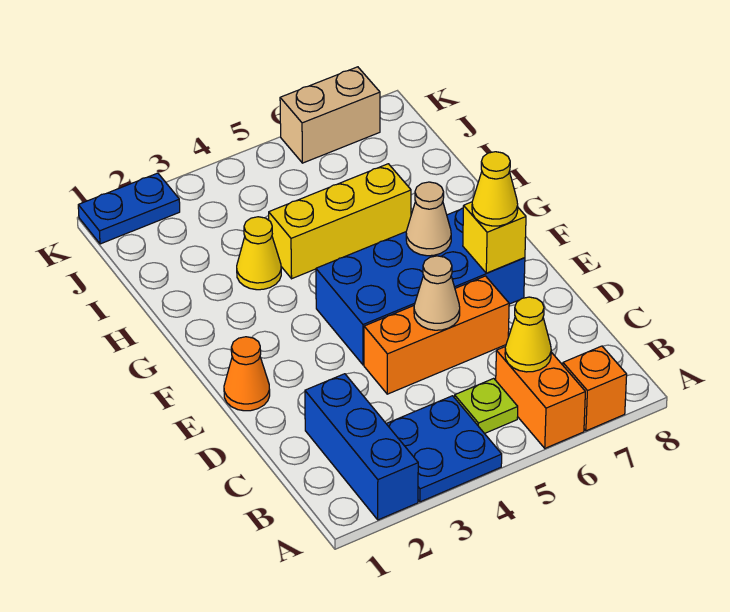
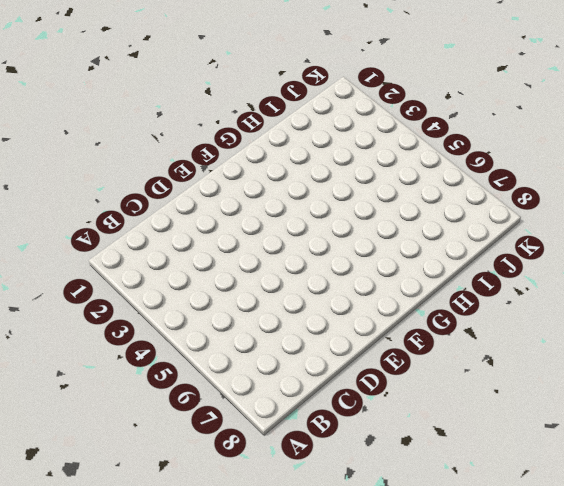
none -> blue 1x3 brick [305,374,418,520]
none -> blue 2x2 plate [387,396,502,502]
none -> orange 1x2 brick [496,347,585,448]

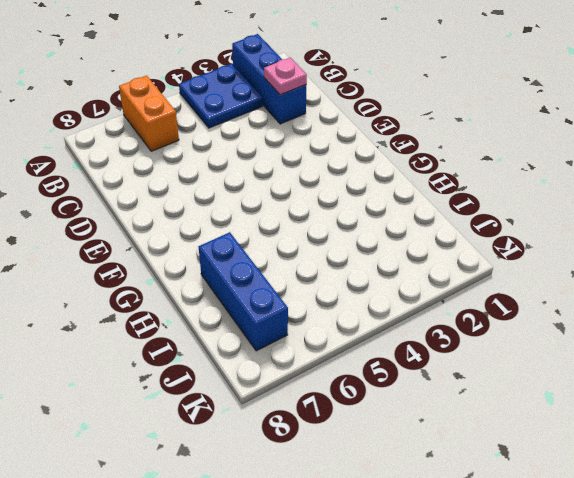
pink 1x1 plate [264,58,307,95] -> none
blue 1x3 brick [199,232,288,351] -> none
none -> orange 1x1 brick [563,346,627,431]
none -> lime 1x1 plate [455,378,518,434]
none -> orange 1x3 brick [364,276,509,394]

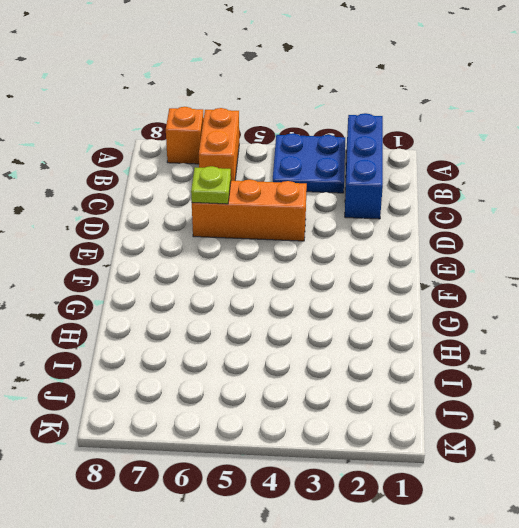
lime 1x1 plate [191,166,231,204] -> lime 1x1 plate moved to [455,378,518,434]
none -> orange 1x1 cone [224,337,270,411]
none -> blue 2x4 brick [316,208,525,365]
none -> yellow 1x1 cone [237,217,281,290]

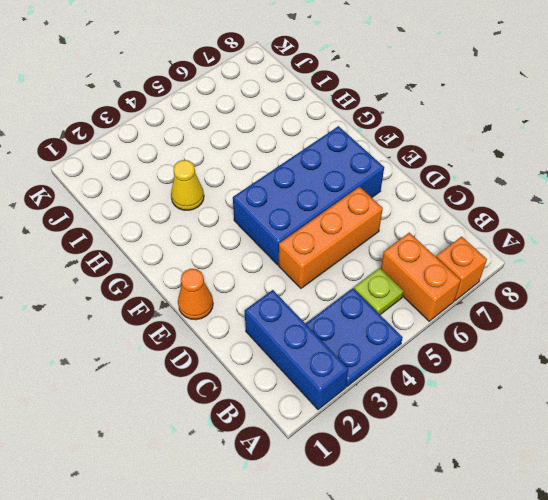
none -> yellow 1x3 brick [269,164,411,279]
none -> blue 1x2 plate [78,173,180,244]
none -> tan 1x2 brick [280,67,380,163]

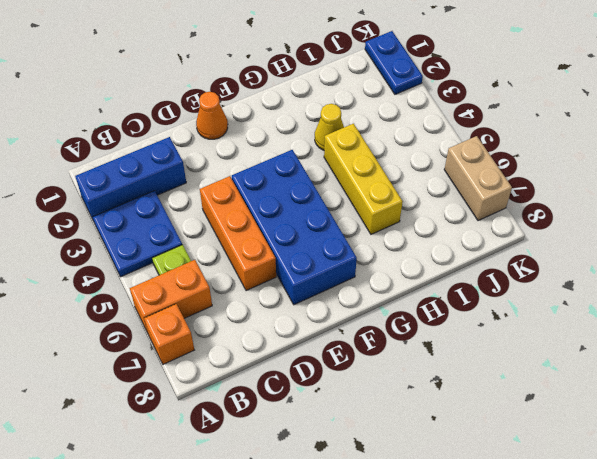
none -> yellow 1x1 cone [505,297,551,372]
none -> tan 1x1 cone [414,256,460,330]
none -> yellow 1x1 brick [463,202,526,273]

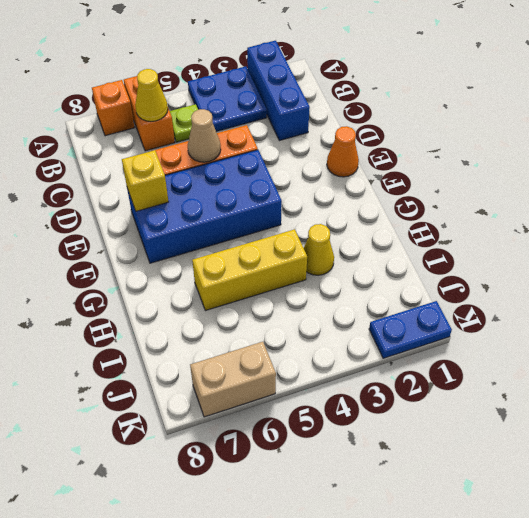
none -> tan 1x1 cone [406,182,451,256]
none -> yellow 1x1 cone [472,152,518,226]

